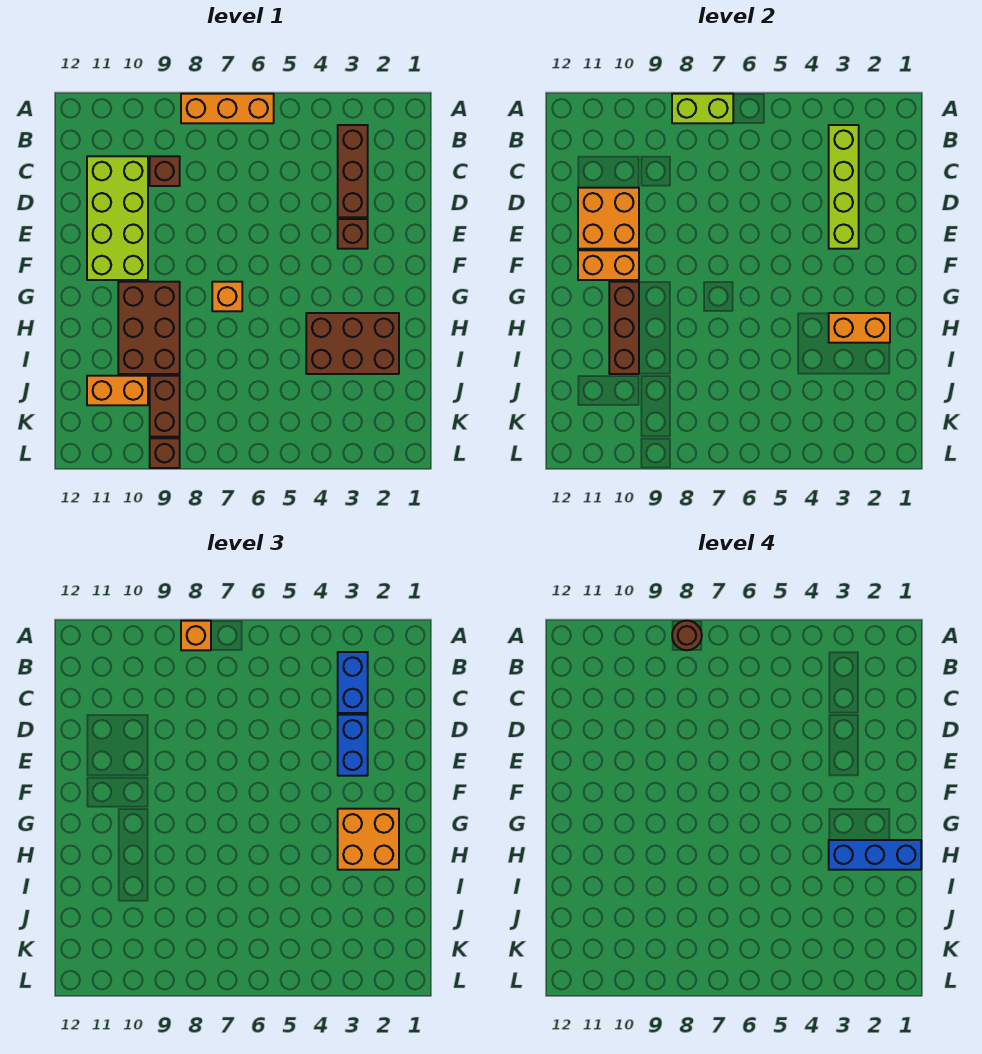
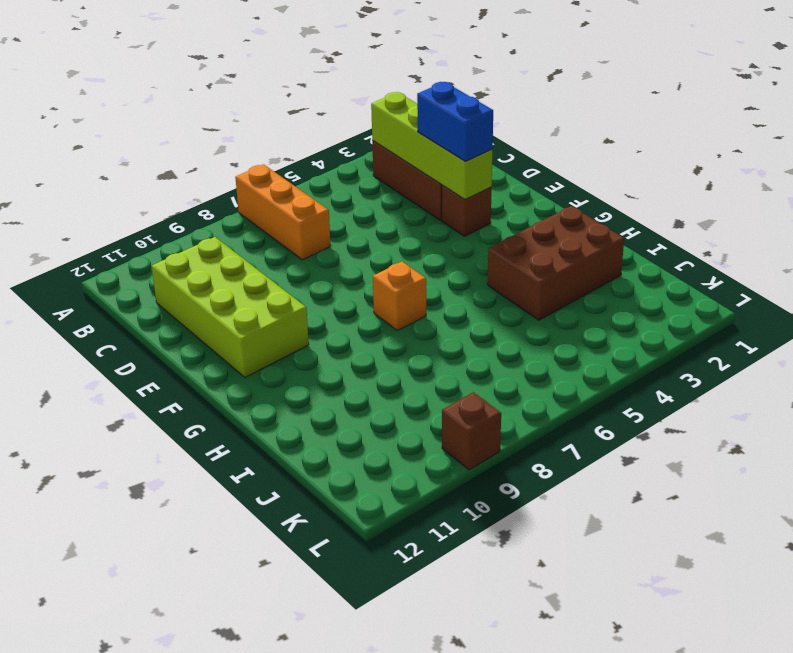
orange 1x3 brick [235,164,331,260] -> orange 1x3 brick turned to [181,94,274,123]
none -> brown 1x1 brick [150,156,180,186]
none -> brown 2x3 brick [118,282,180,374]
none -> brown 1x2 brick [150,376,180,437]

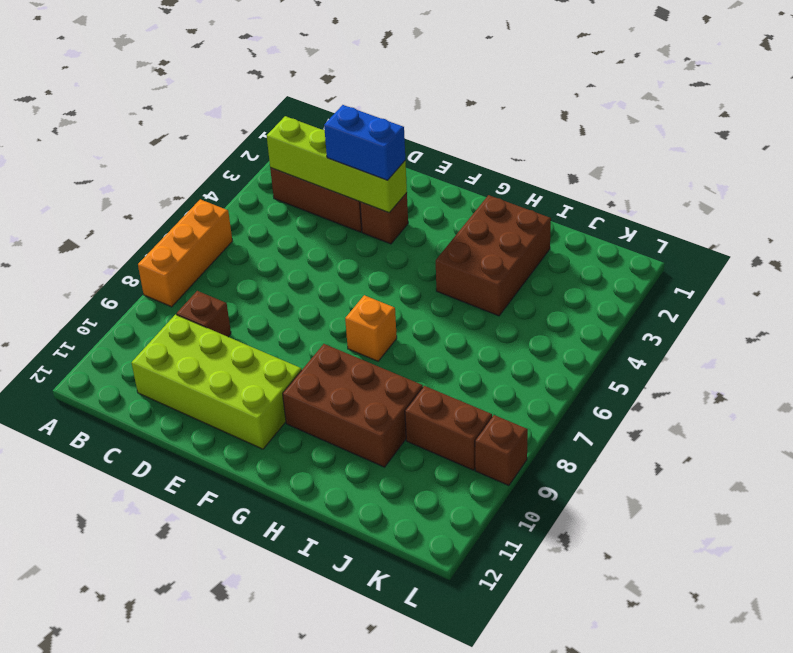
none -> orange 1x2 brick [87,376,148,405]
none -> lime 1x2 brick [672,94,733,123]
none -> orange 2x2 brick [578,188,639,249]

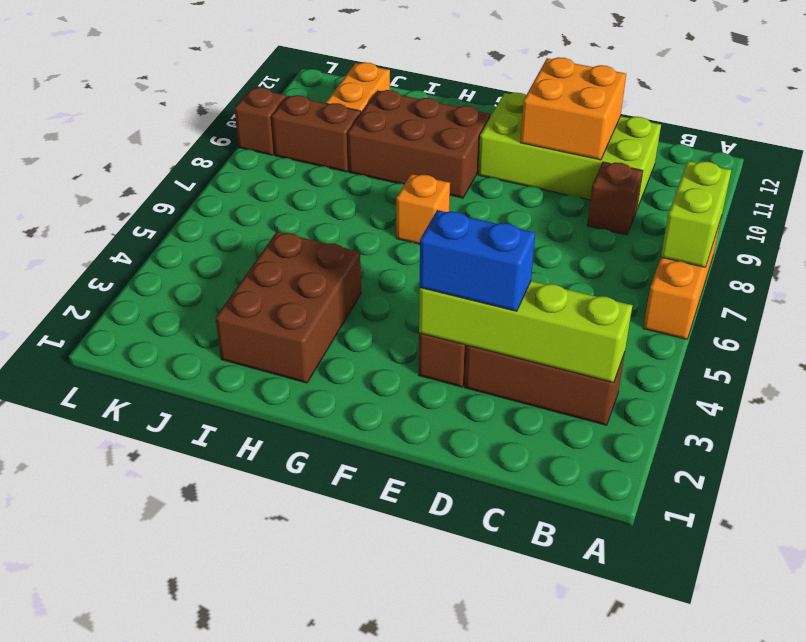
none -> orange 1x2 brick [578,250,639,280]
none -> brown 1x3 brick [609,282,639,374]
none -> orange 1x2 brick [829,313,890,343]

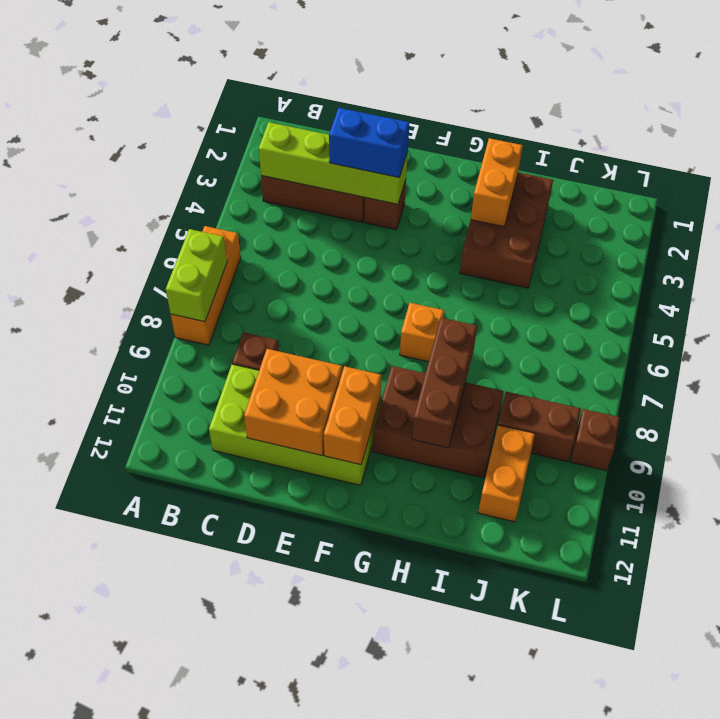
brown 1x3 brick [412,318,477,448] -> brown 1x3 brick turned to [609,282,639,374]
none -> orange 1x1 brick [181,621,211,650]
none -> blue 1x2 brick [338,652,368,713]
none -> orange 2x2 brick [338,809,399,870]

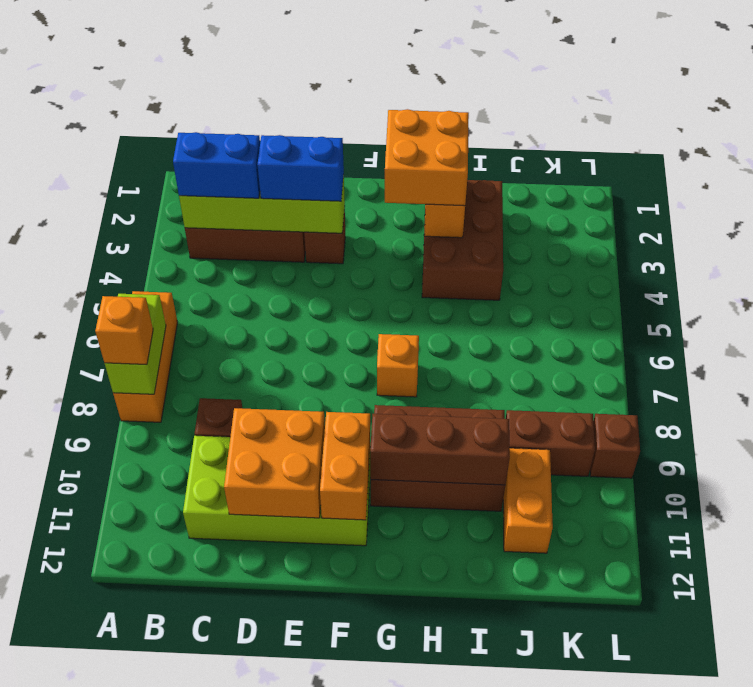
none -> brown 1x1 round brick [672,621,702,650]
none -> blue 1x3 brick [829,840,921,870]

